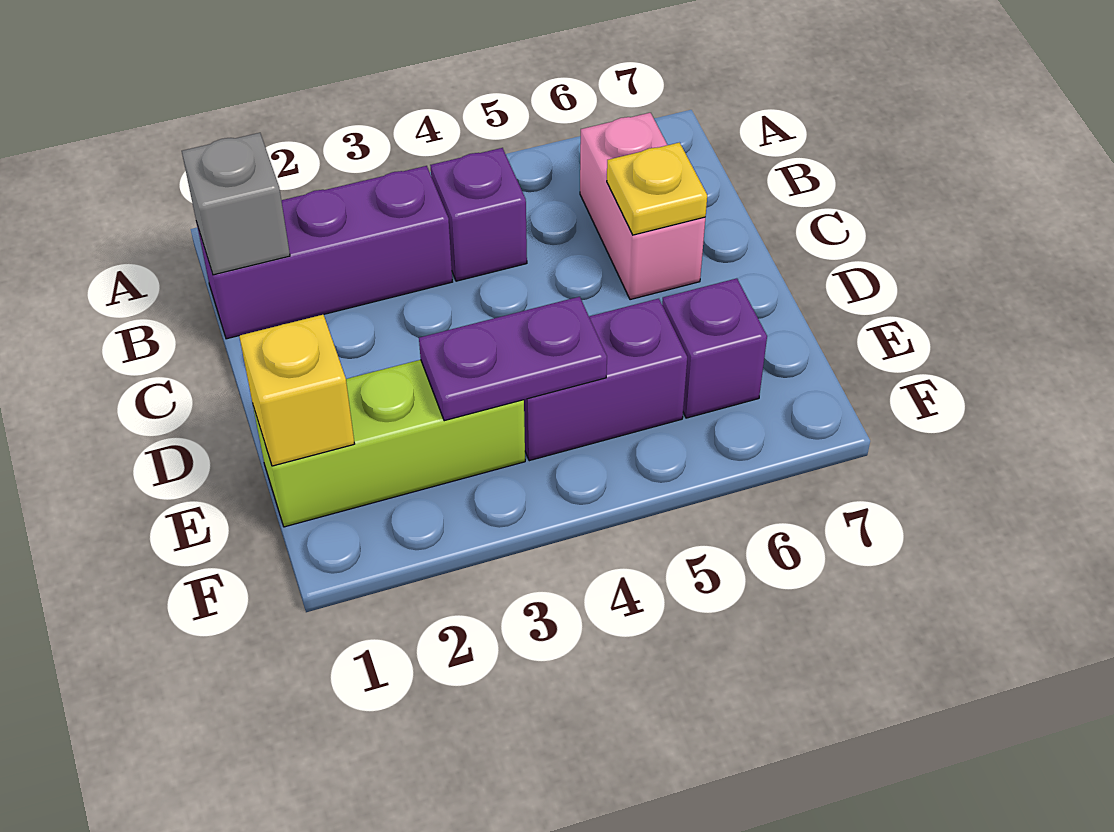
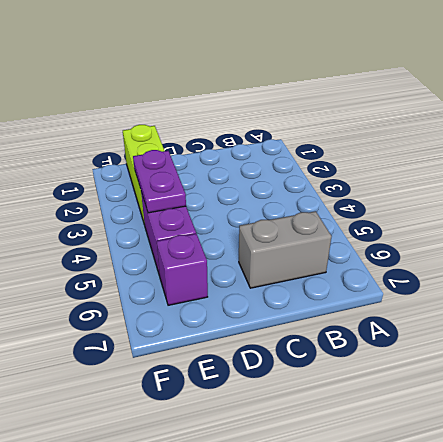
grey 1x2 brick [239,211,332,288] -> pink 1x2 brick [580,113,705,300]
none -> purple 1x3 brick [197,166,452,339]
none -> purple 1x1 brick [430,148,527,281]

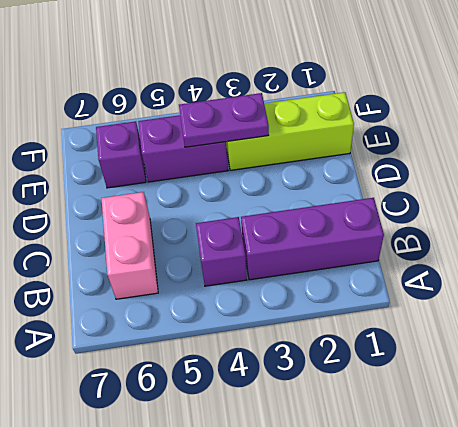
none -> grey 1x1 brick [182,133,290,275]
none -> yellow 1x1 plate [607,143,707,235]

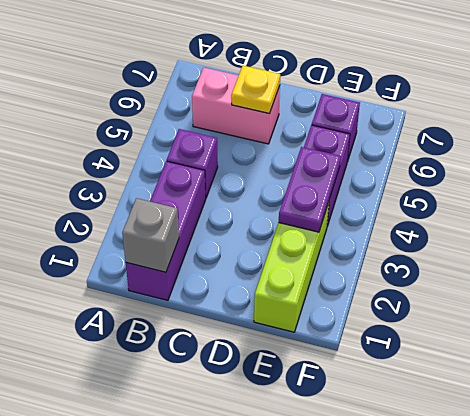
none -> yellow 1x1 brick [239,315,355,466]

